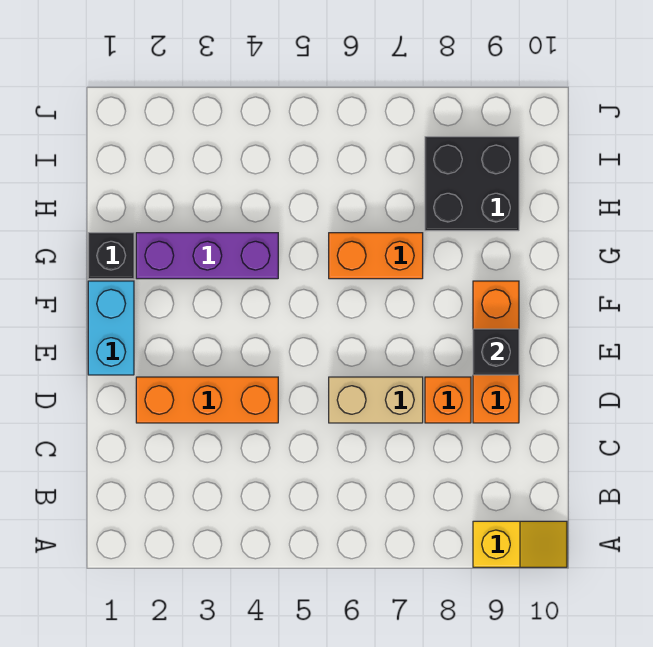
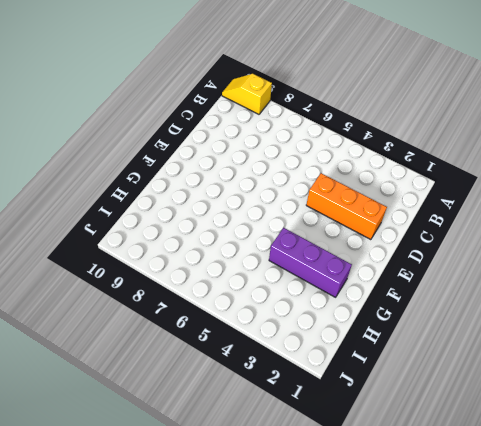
none -> tan 1x2 brick [329,377,423,423]
none -> orange 1x1 brick [425,377,471,423]

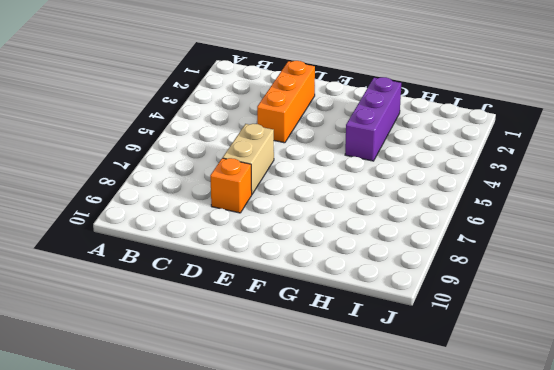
none -> yellow 1x2 slope [473,521,567,567]
none -> orange 1x3 brick [473,281,519,423]

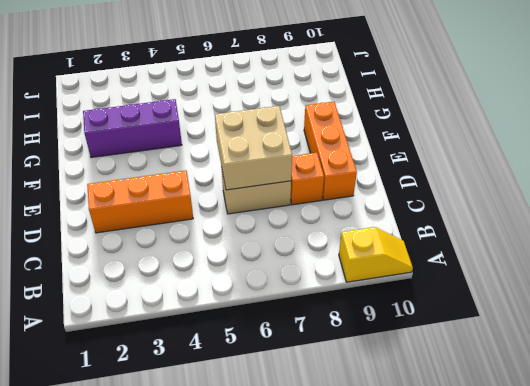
tan 2x2 brick [215,106,292,190] -> none
none -> cyan 1x2 brick [88,281,134,375]
none -> black 1x1 brick [88,233,134,279]

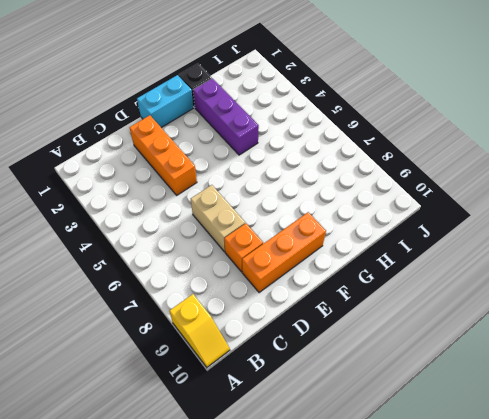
none -> orange 1x2 brick [329,233,423,279]
none -> black 2x2 brick [425,137,519,231]

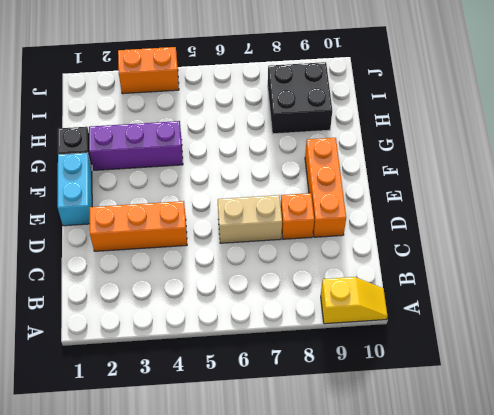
orange 1x2 brick [118,47,179,94] -> orange 1x2 brick moved to [329,233,423,279]
none -> black 1x1 brick [473,329,519,375]

